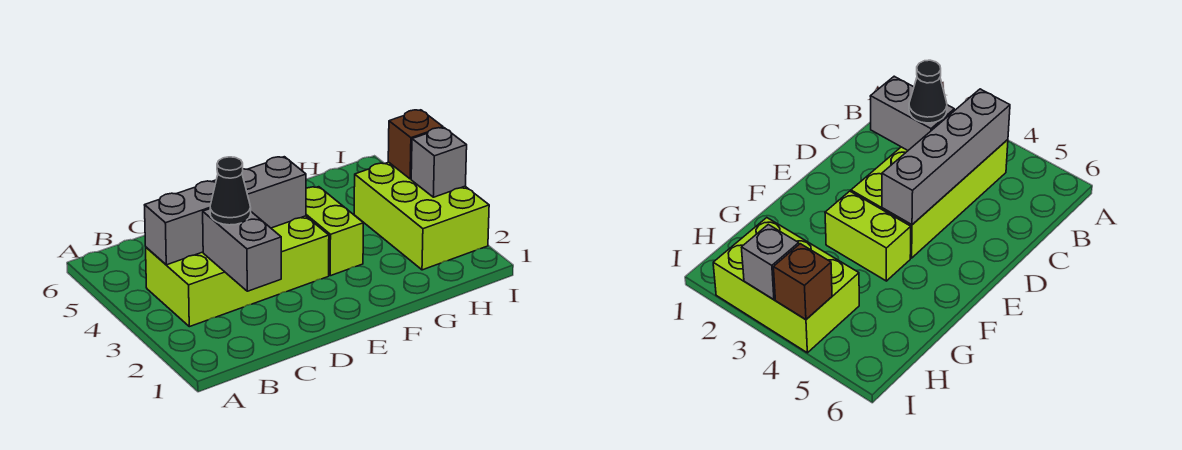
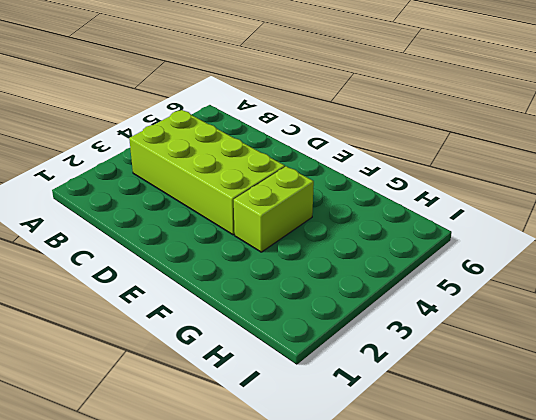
none -> lime 2x3 brick [354,162,489,270]
none -> grey 1x4 brick [145,157,306,265]

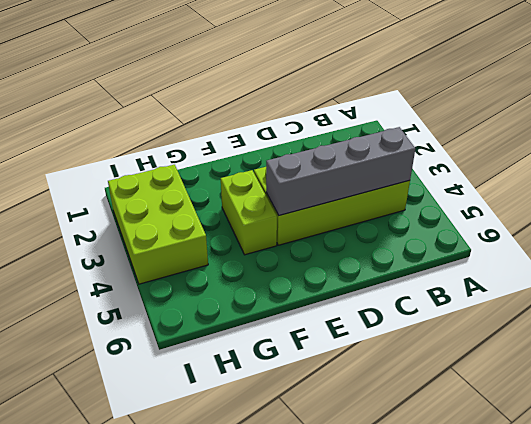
none -> grey 1x2 brick [203,209,281,291]
none -> grey 1x1 brick [411,128,467,197]

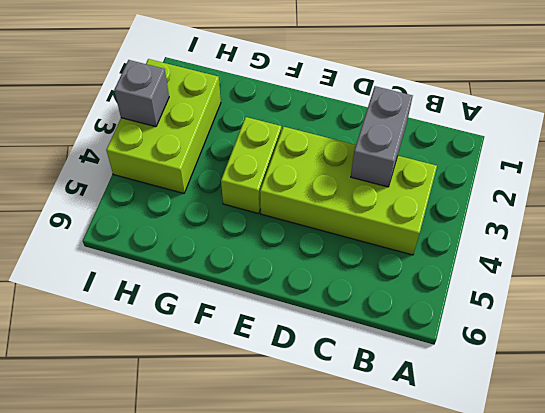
none -> grey 1x4 brick [145,157,306,265]
none -> brown 1x1 brick [388,110,443,179]

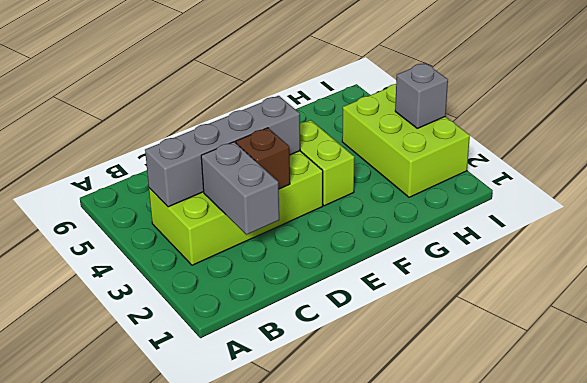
brown 1x1 brick [236,128,290,189] -> brown 1x1 brick moved to [388,110,443,179]
none -> black 1x1 cone [210,157,251,225]

